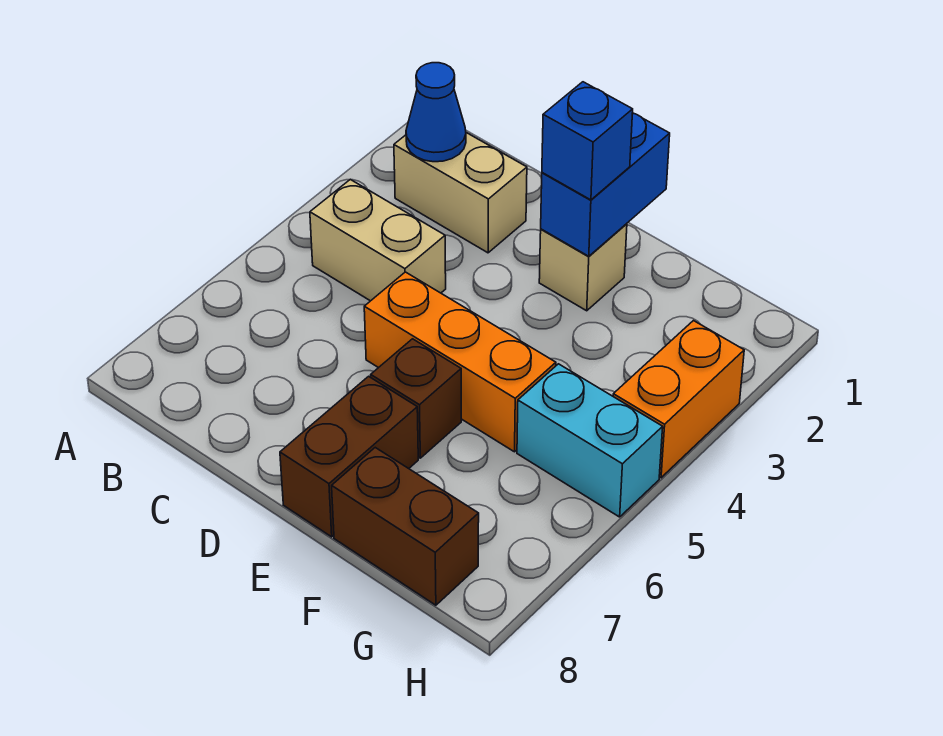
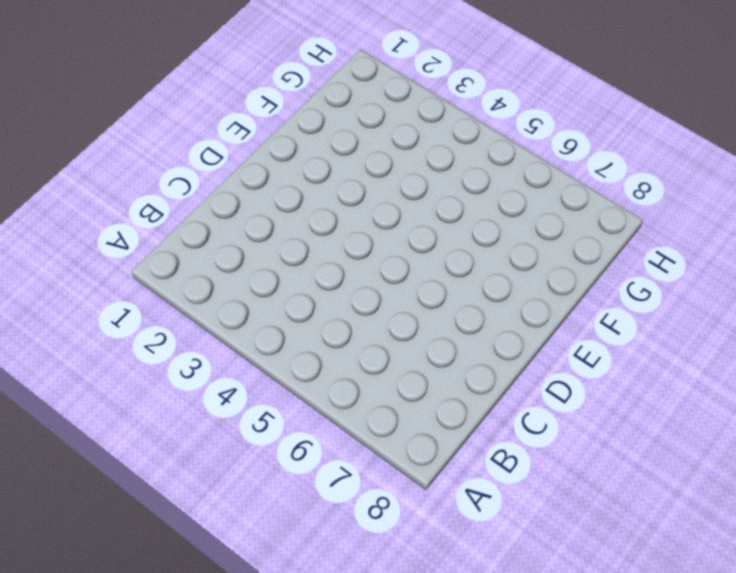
none -> tan 1x2 brick [394,133,527,253]
none -> tan 1x2 brick [310,179,446,301]
none -> orange 1x3 brick [364,272,556,452]

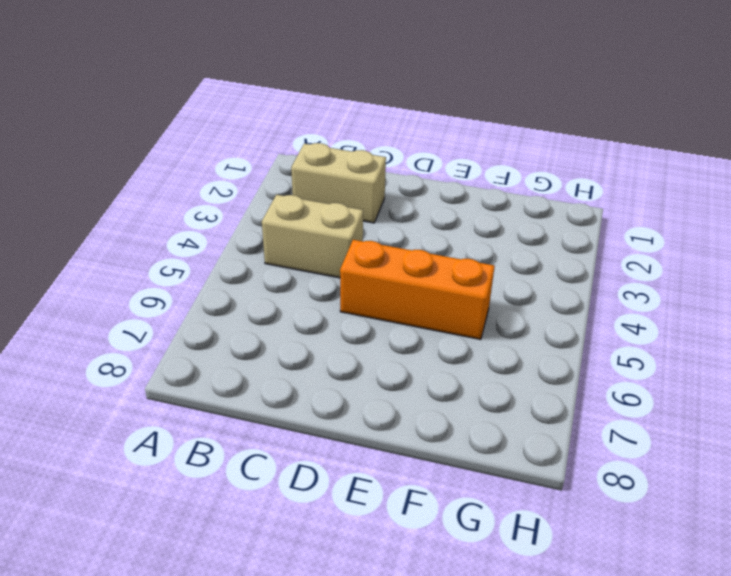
none -> tan 1x1 brick [539,224,627,311]
none -> brown 1x1 brick [371,339,461,458]
none -> brown 1x2 brick [280,376,418,537]

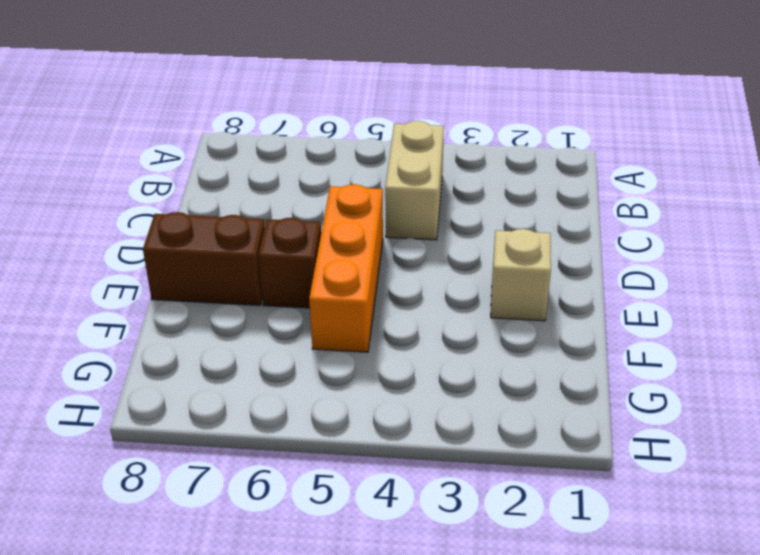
none -> tan 1x2 brick [394,133,527,253]
none -> brown 1x2 brick [332,448,479,605]
none -> cyan 1x2 brick [517,364,663,517]

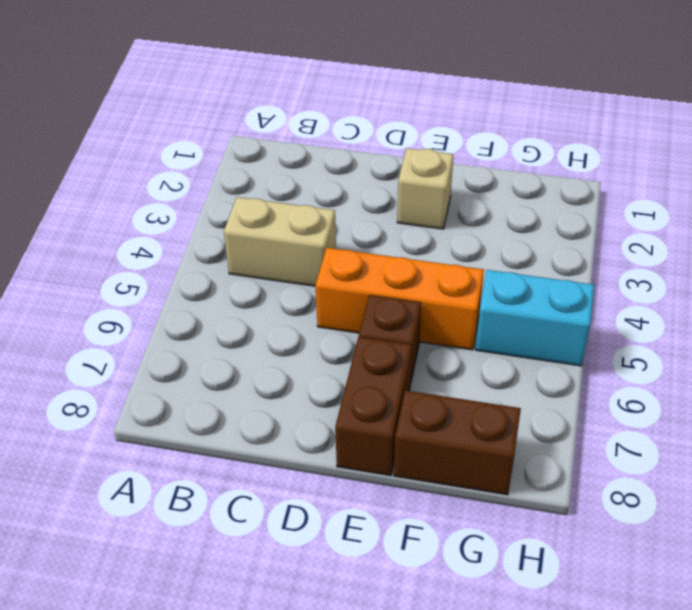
none -> tan 1x2 brick [394,133,527,253]
none -> orange 1x2 brick [613,321,744,478]
none -> blue 1x1 cone [406,63,466,162]

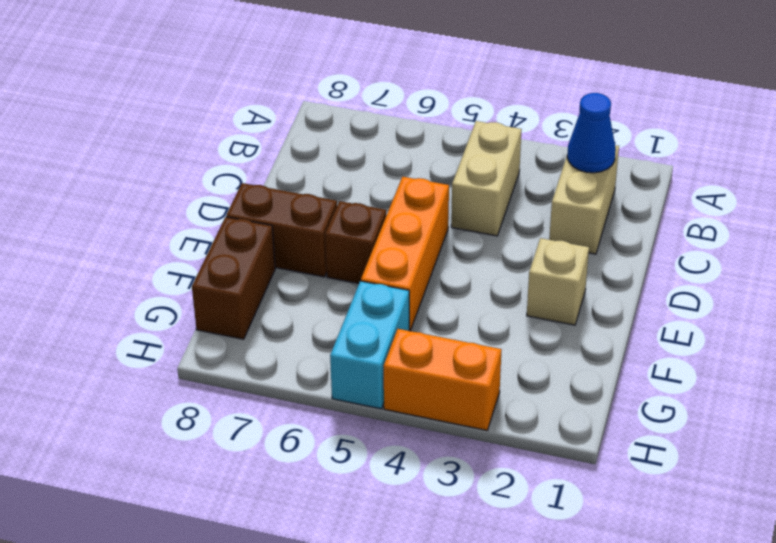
none -> blue 1x2 brick [541,113,670,256]
none -> blue 1x1 brick [542,82,633,200]

